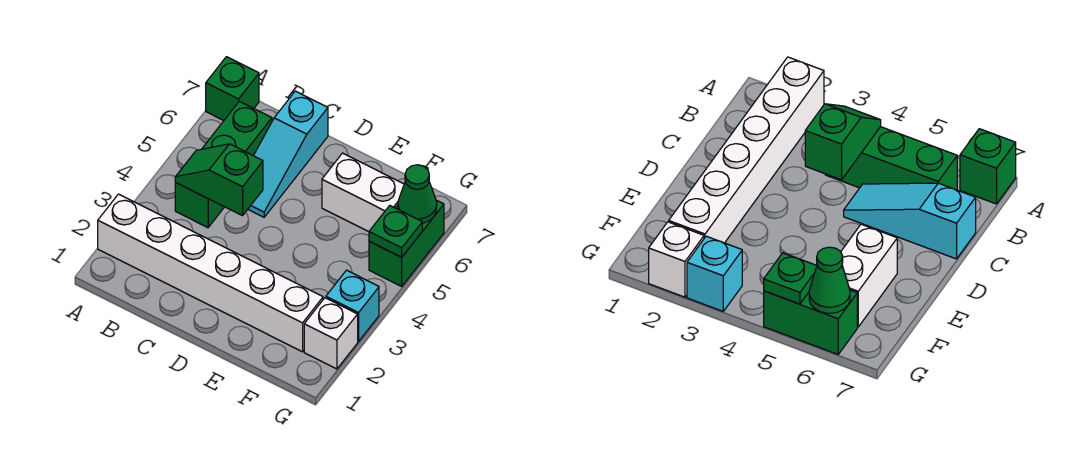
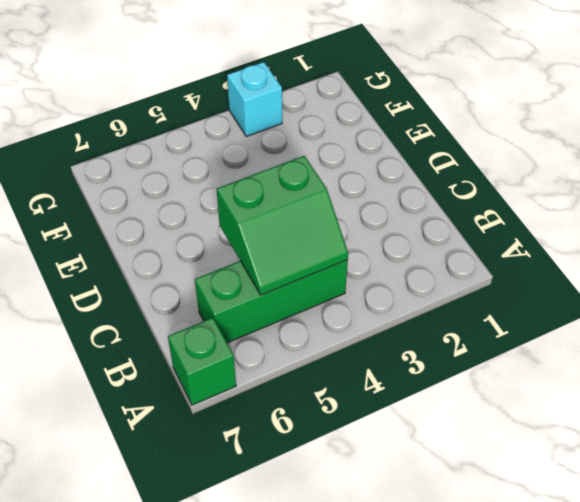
green 2x2 slope [217,156,348,295] -> green 1x2 slope [175,144,263,216]
none -> white 1x6 brick [98,194,323,352]
none -> cyan 1x3 slope [248,91,328,217]

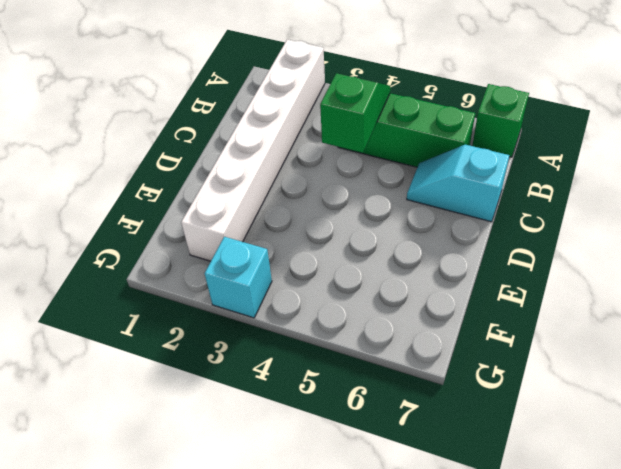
cyan 1x2 slope [407,145,509,222] -> cyan 1x3 slope [248,91,328,217]
none -> white 1x2 brick [322,153,404,232]
none -> white 1x1 brick [304,298,358,369]

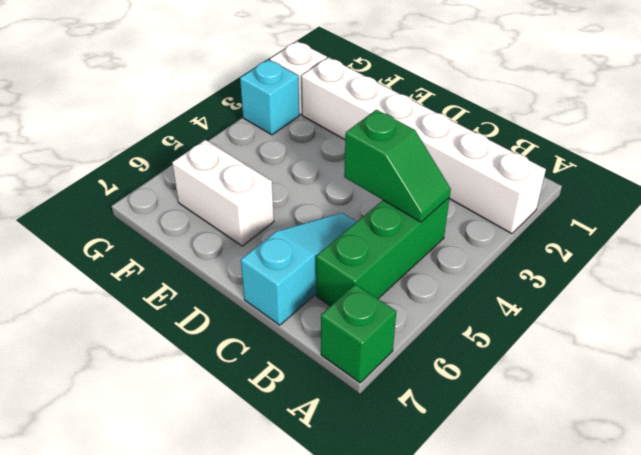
none -> green 1x2 brick [369,200,444,286]
none -> green 1x1 plate [369,206,422,257]

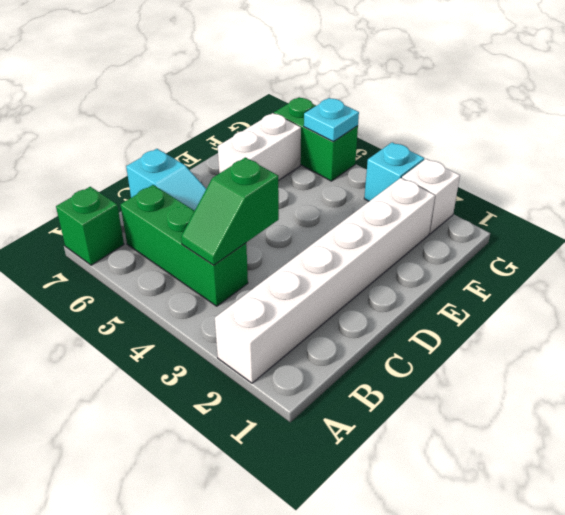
cyan 1x1 plate [304,98,359,142] -> green 1x1 plate [369,206,422,257]
none -> green 1x1 cone [398,165,437,223]

